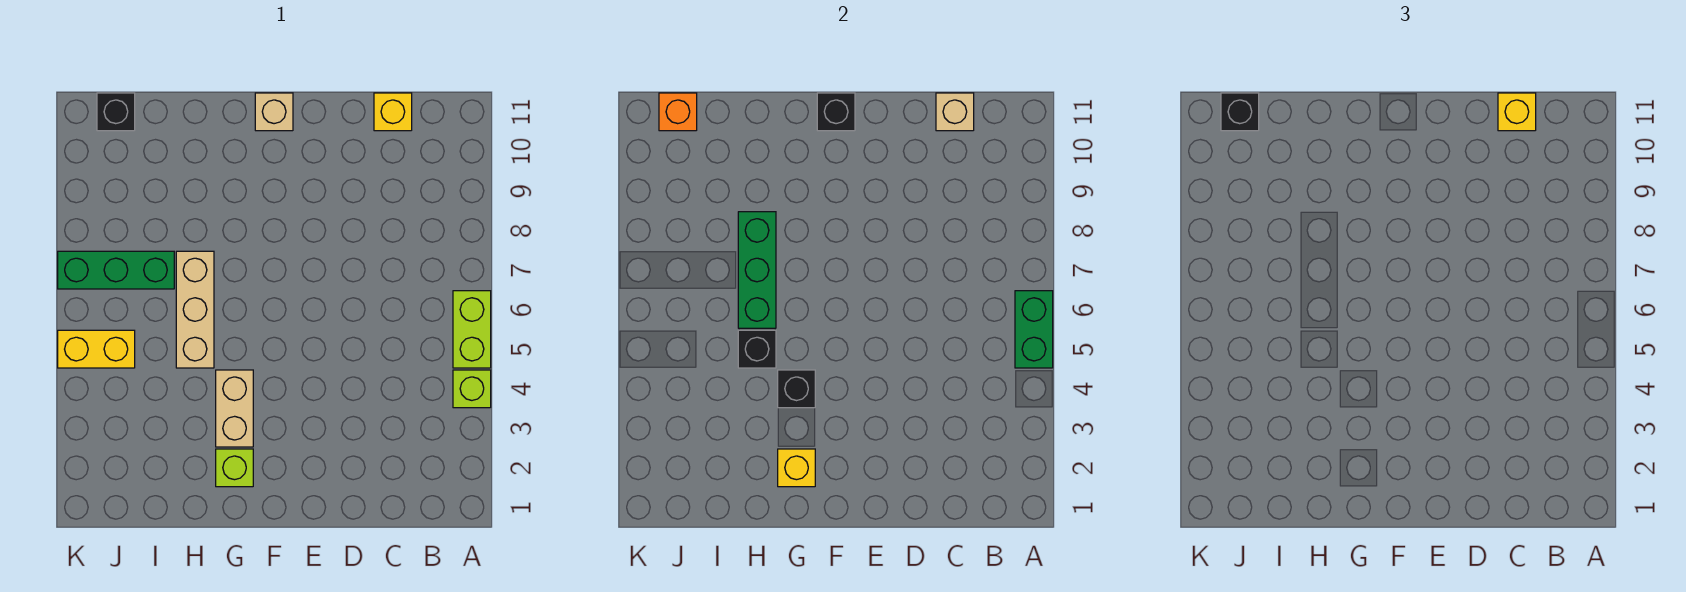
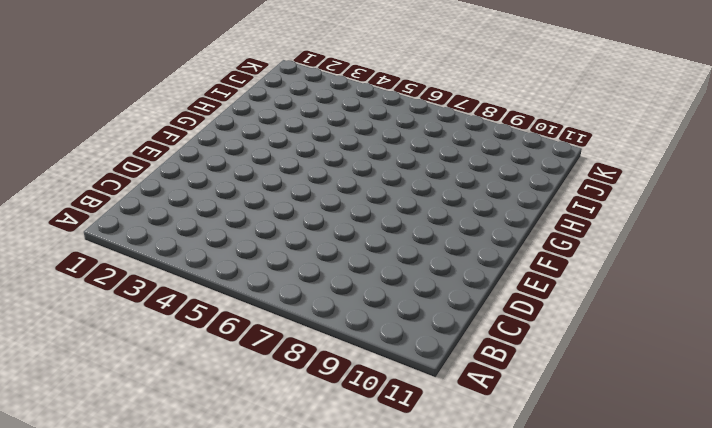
none -> lime 1x1 brick [453,370,491,408]
none -> lime 1x2 brick [453,291,491,368]
none -> yellow 1x1 brick [374,93,412,131]

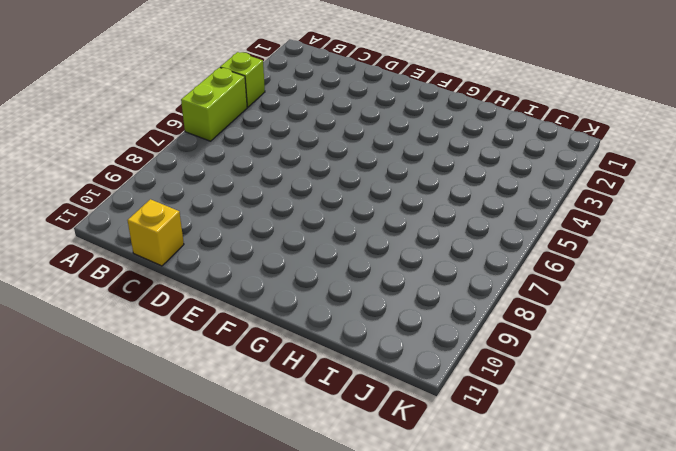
none -> tan 1x1 brick [255,93,293,131]
none -> lime 1x1 brick [216,449,253,487]
none -> tan 1x2 brick [216,370,253,447]

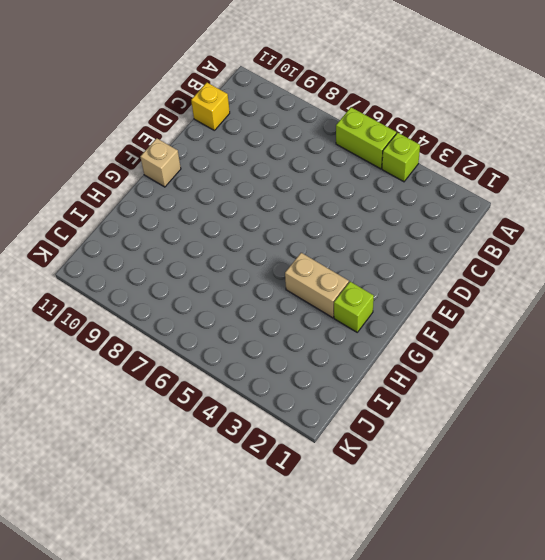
none -> tan 1x3 brick [176,251,214,368]
none -> green 1x3 brick [58,251,174,289]
none -> yellow 1x2 brick [58,330,135,368]

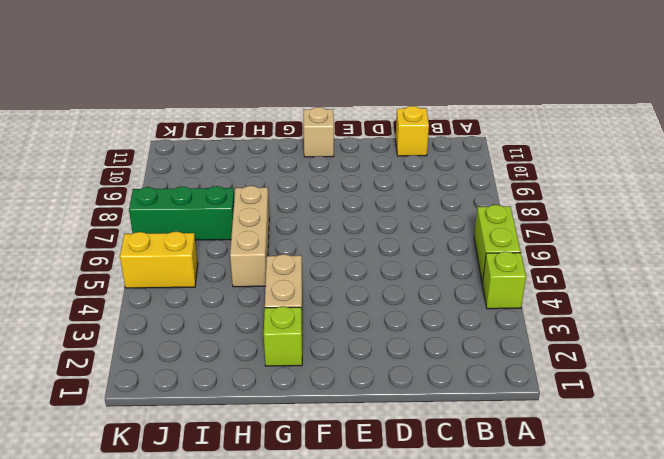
none -> black 1x1 brick [97,93,135,131]
none -> green 1x2 brick [1015,291,1053,368]
none -> tan 1x1 brick [936,93,974,131]

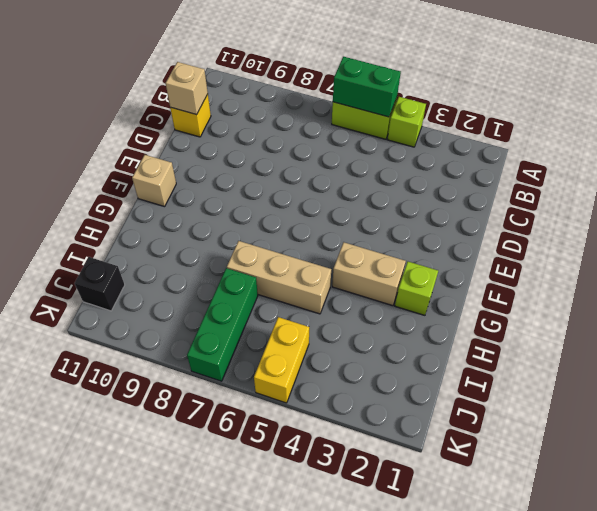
none -> black 1x1 brick [817,93,855,131]
none -> yellow 1x1 brick [778,449,815,487]
none -> black 1x1 brick [778,370,815,408]

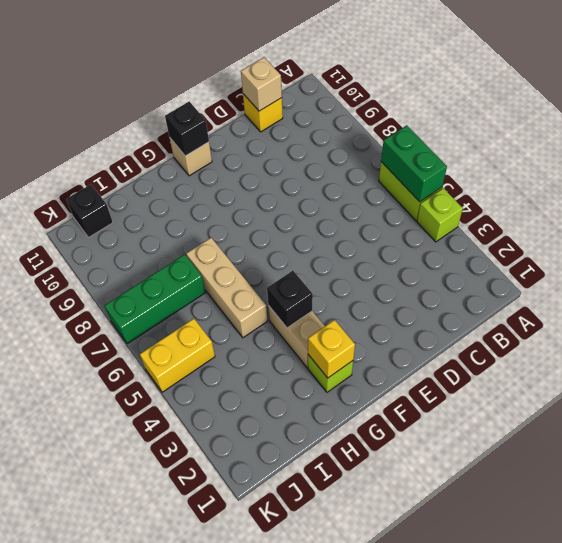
none -> black 1x1 brick [738,330,776,368]
none -> green 1x3 brick [738,212,776,328]
none -> orange 1x1 brick [659,93,697,131]

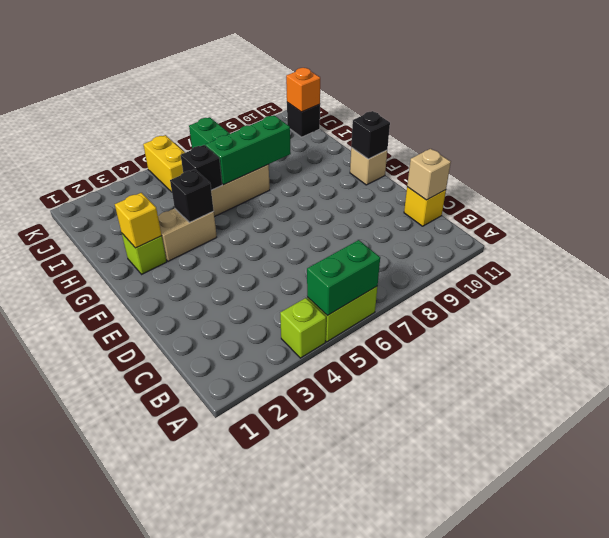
none -> yellow 1x1 brick [1498,93,1536,131]
none -> black 1x1 brick [1221,93,1259,131]

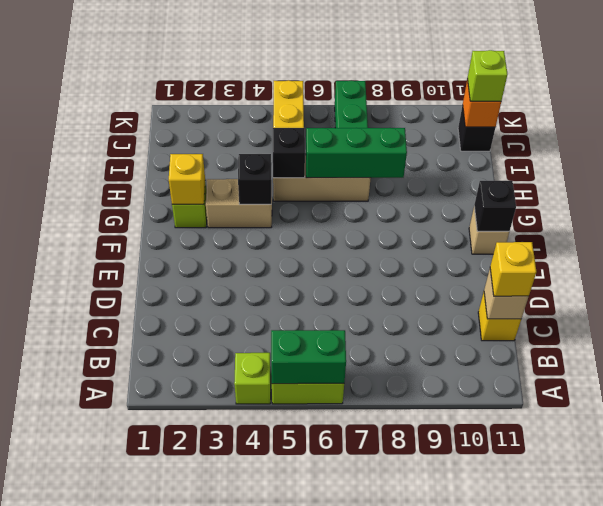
lime 1x1 brick [467,50,507,101] -> black 1x1 brick [1221,93,1259,131]

